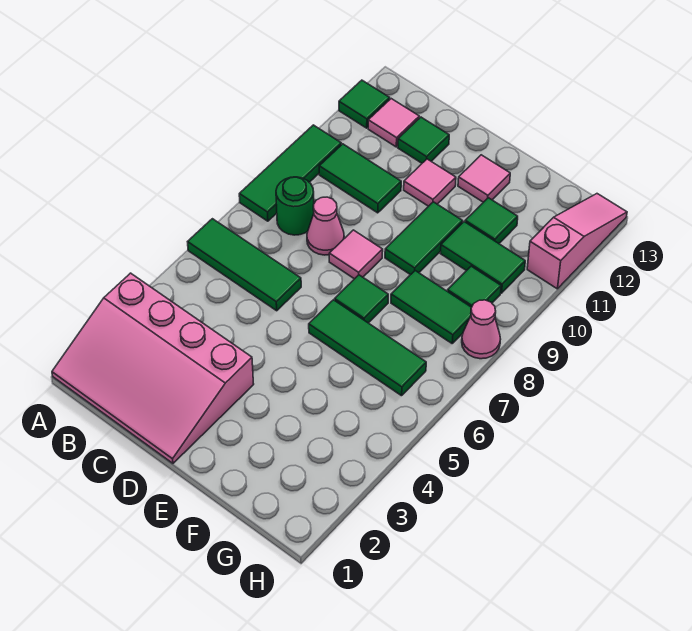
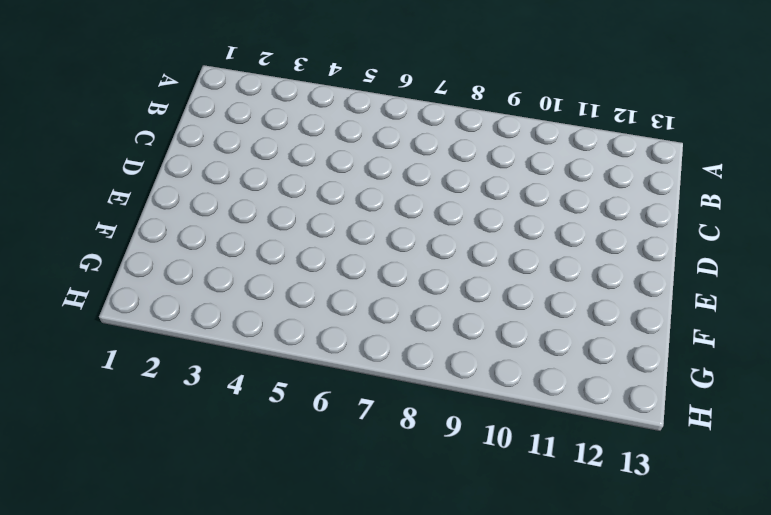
none -> pink 3x4 slope [52,273,254,463]
none -> green 1x3 tile [188,219,301,311]
none -> green 1x3 tile [239,125,341,221]

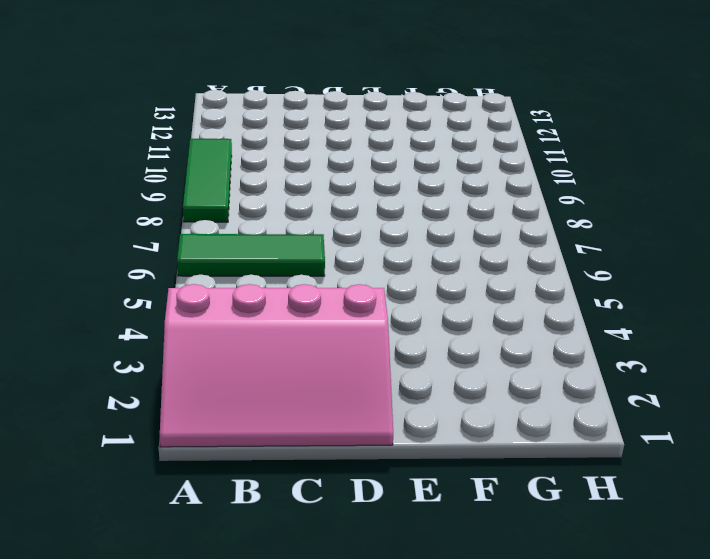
none -> green 1x1 tile [339,80,390,128]
none -> green 1x1 round brick [276,177,314,235]
none -> green 1x2 tile [319,144,401,213]

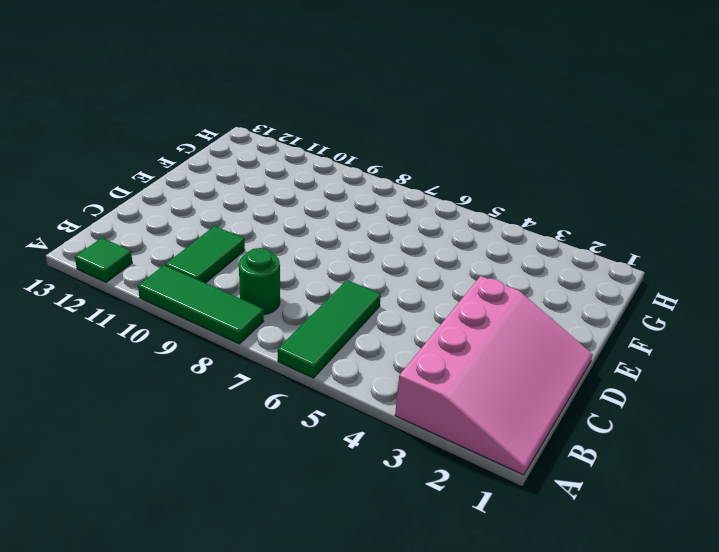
none -> pink 1x1 tile [368,99,419,147]
none -> pink 1x1 cone [307,197,344,255]
none -> green 1x1 tile [398,117,449,163]

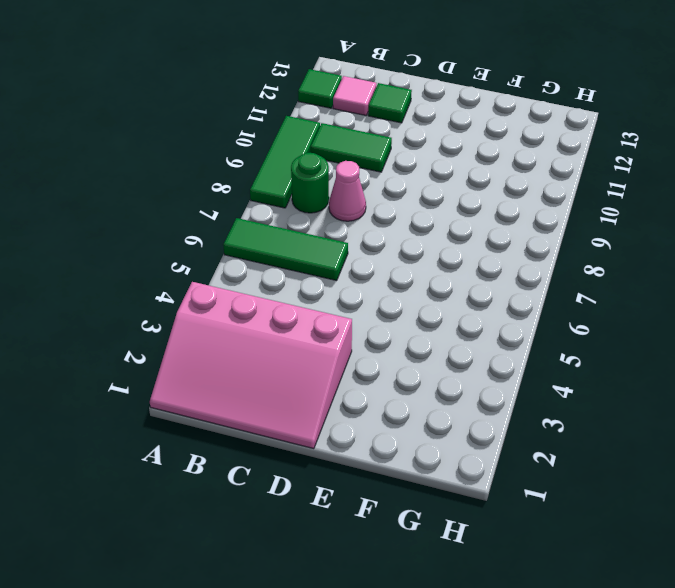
none -> pink 1x1 tile [329,230,383,279]
none -> pink 1x1 tile [404,159,456,206]
none -> green 1x3 tile [309,300,426,396]

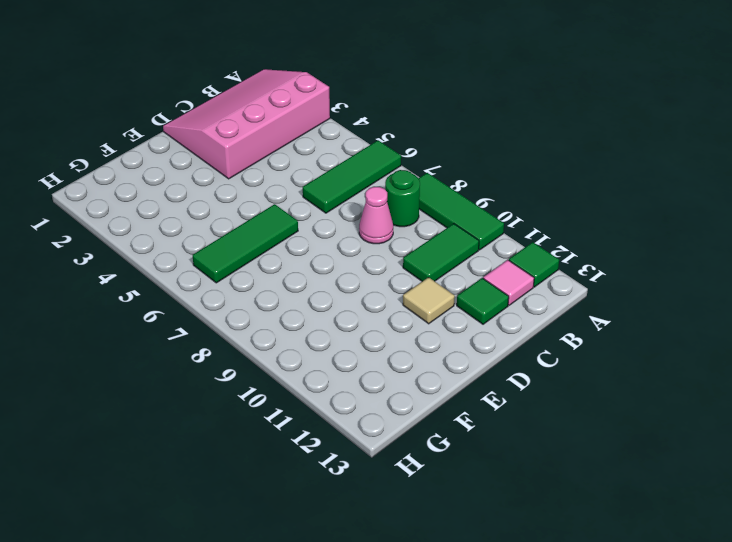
tan 1x1 tile [403,277,455,324] -> pink 1x1 tile [404,159,456,206]
none -> pink 1x1 tile [329,230,383,279]
none -> green 1x1 tile [335,275,388,323]
none -> green 1x2 tile [385,202,463,275]

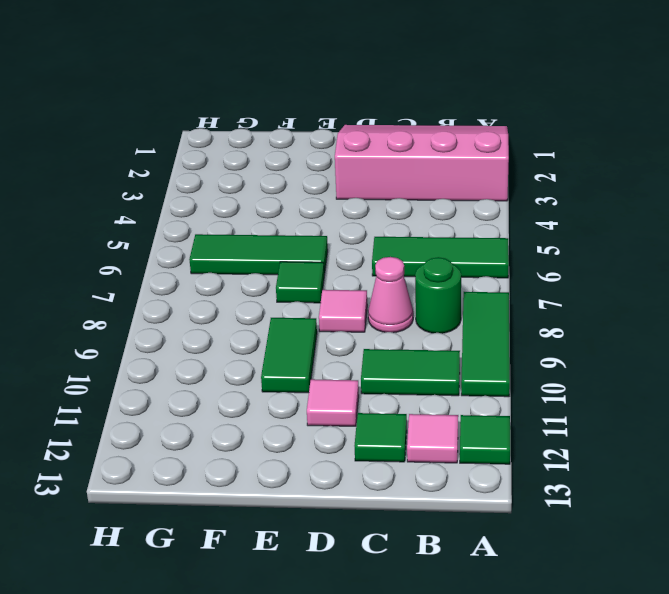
none -> pink 1x1 tile [458,155,510,202]
none -> green 1x2 tile [391,271,472,343]
none -> green 1x2 tile [441,222,525,293]

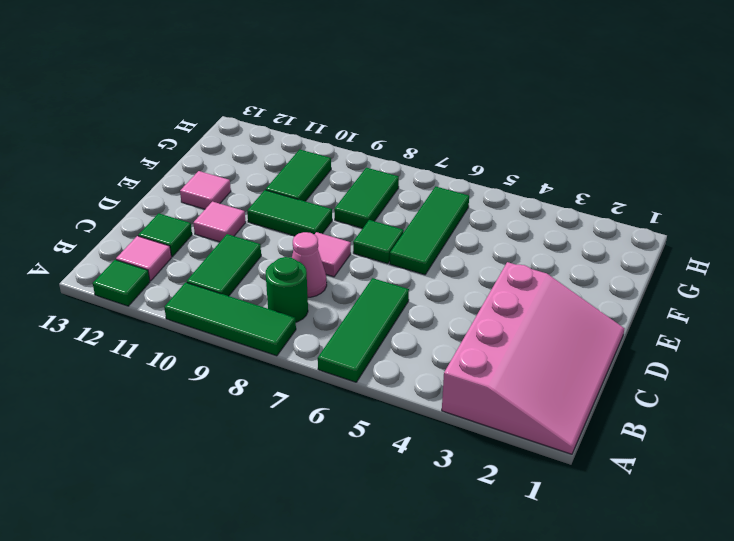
none -> green 1x1 tile [465,198,518,243]
none -> green 1x1 tile [448,266,501,307]
none -> pink 1x1 cone [462,300,500,359]

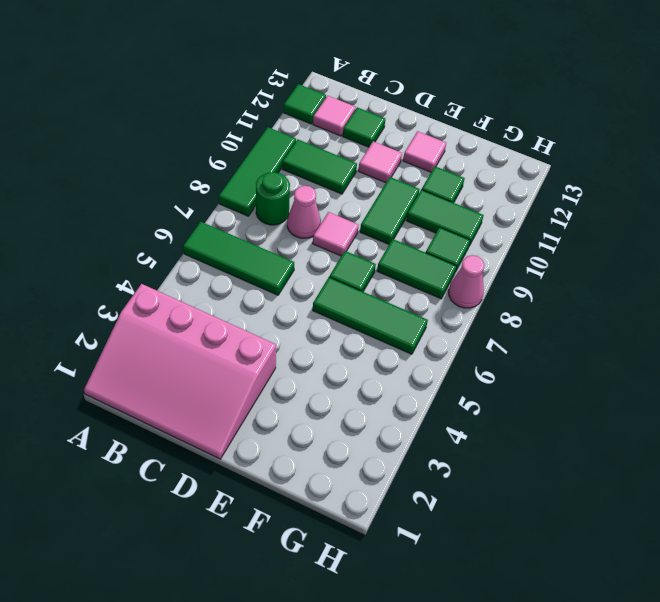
none -> pink 1x3 slope [527,194,627,289]

